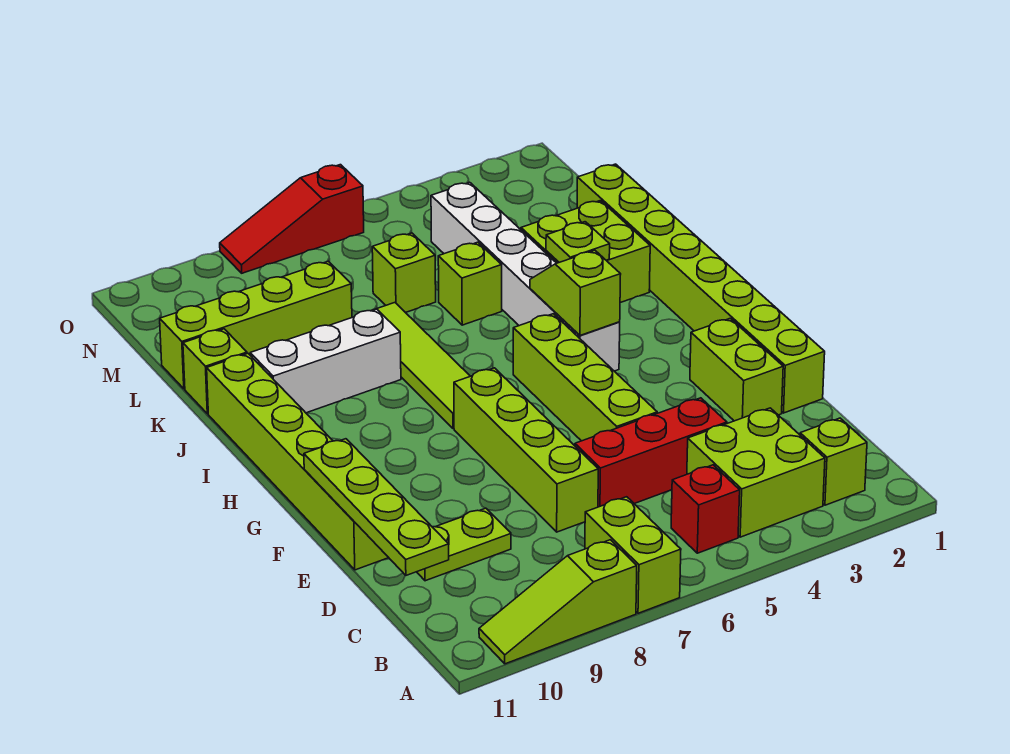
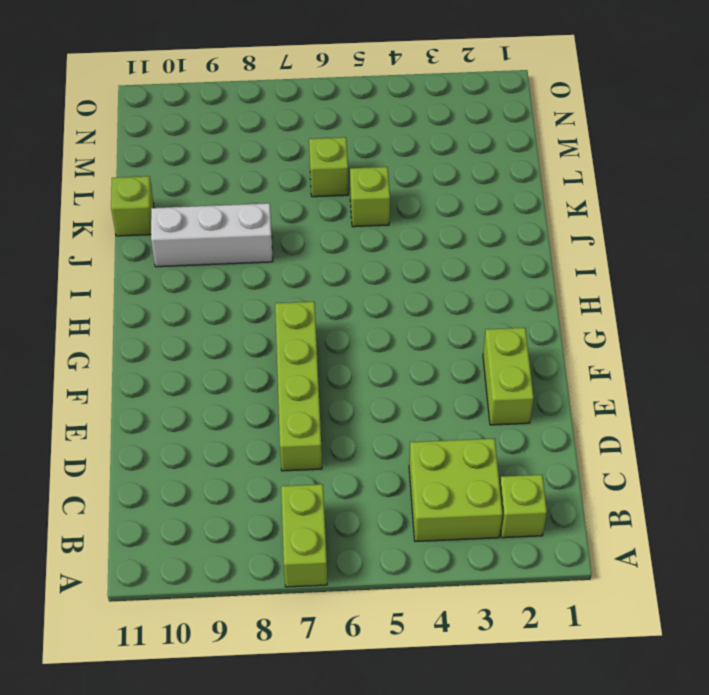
none -> lime 1x3 slope [479,540,637,664]
none -> red 1x1 brick [671,465,740,553]
none -> red 1x3 brick [575,398,727,507]

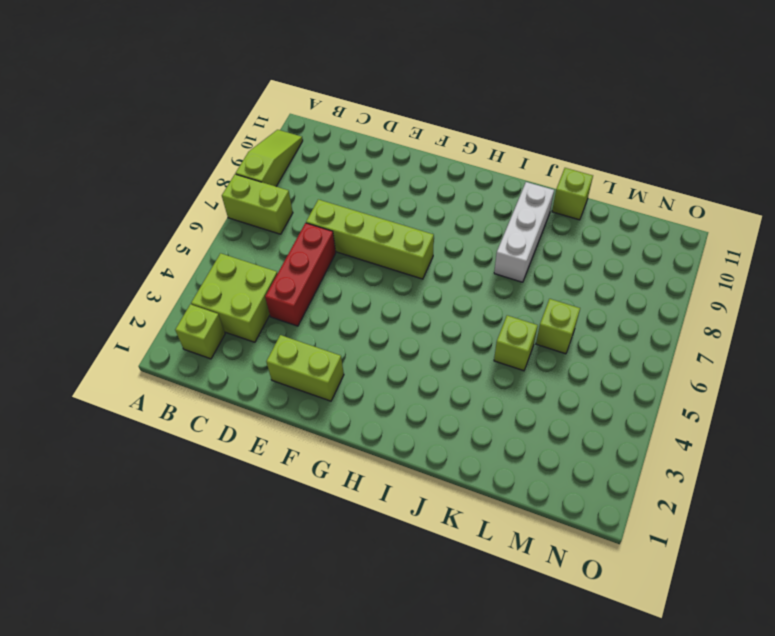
none -> red 1x1 brick [671,465,740,553]
none -> lime 1x2 plate [417,508,511,581]
none -> lime 1x8 brick [577,164,825,413]

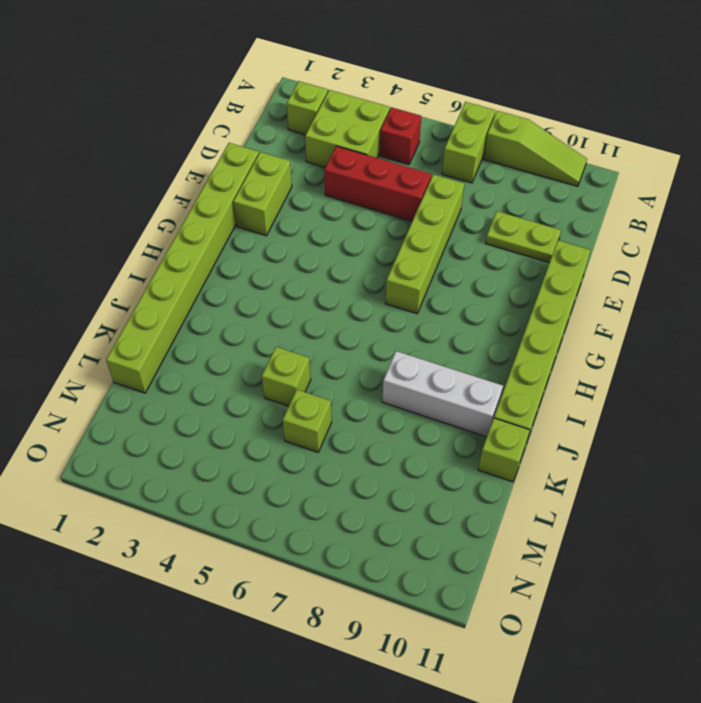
none -> lime 1x4 brick [513,314,657,441]
none -> white 1x6 brick [431,182,620,371]
none -> lime 1x4 tile [371,303,470,429]

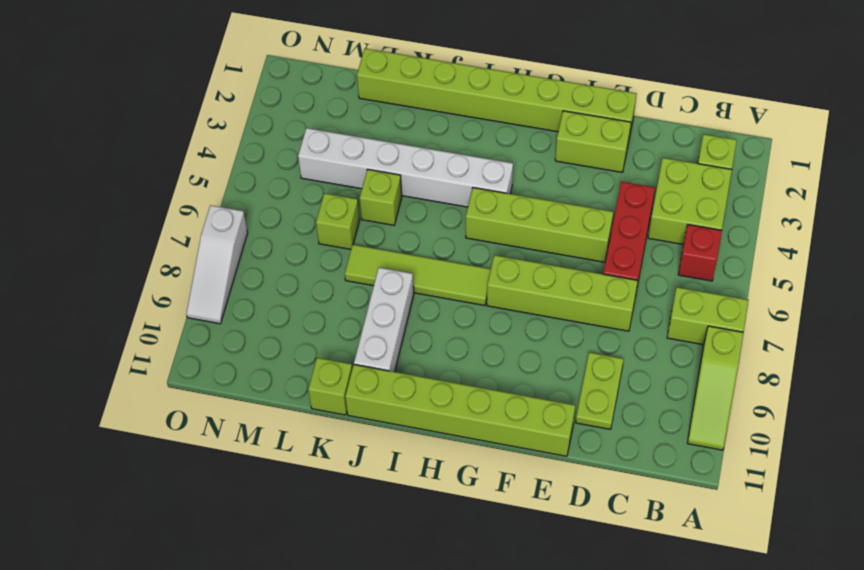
white 1x3 slope [186,205,248,324] -> red 1x3 slope [220,165,364,273]
none -> lime 2x2 brick [521,201,650,303]
none -> lime 1x4 brick [160,261,352,389]
none -> lime 1x4 plate [304,439,449,575]

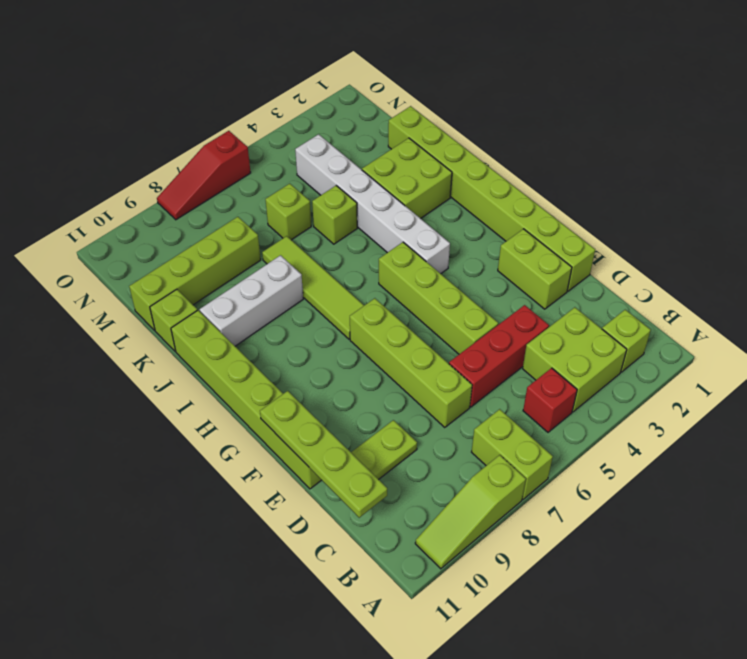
none -> lime 1x2 slope [530,250,621,335]
none -> lime 1x1 plate [546,222,610,262]

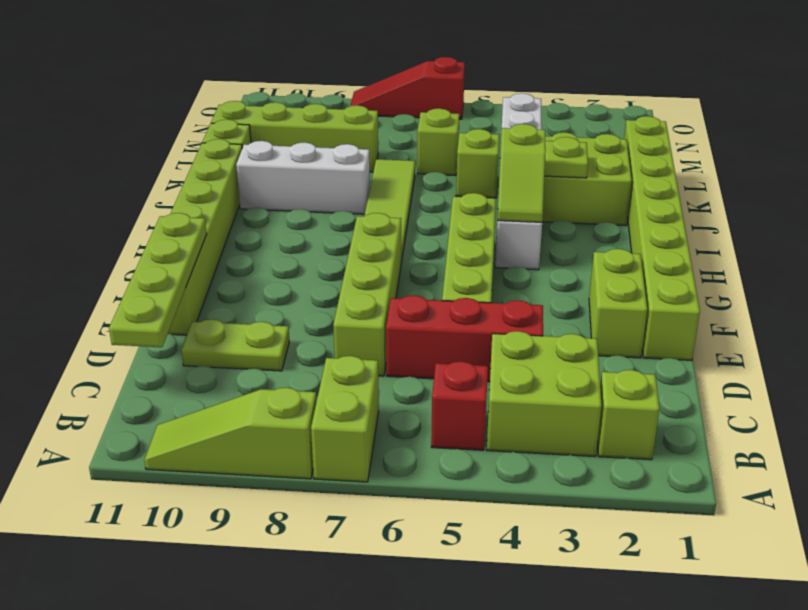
lime 1x2 slope [497,124,546,222] -> lime 1x2 slope turned to [530,250,621,335]

